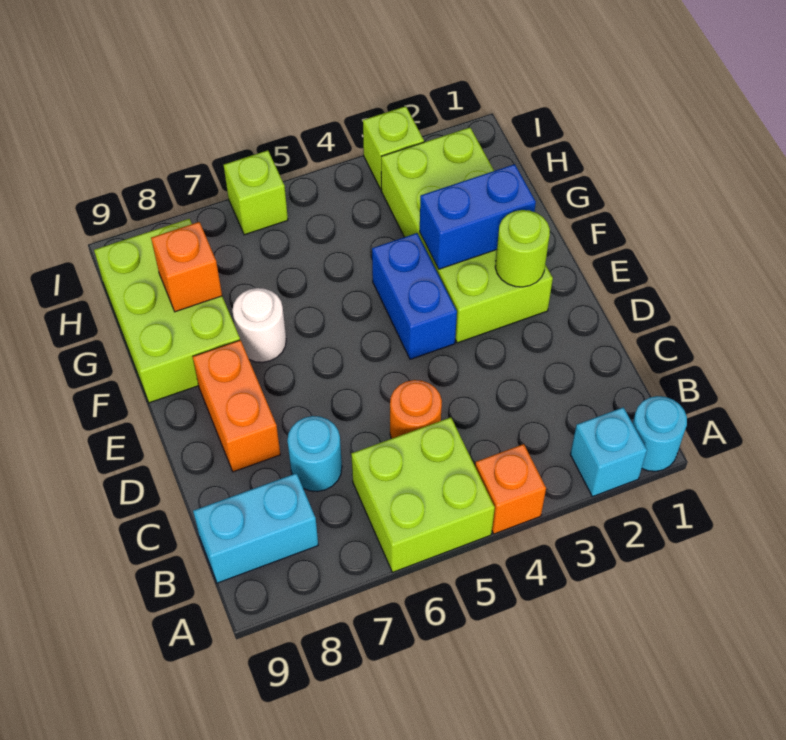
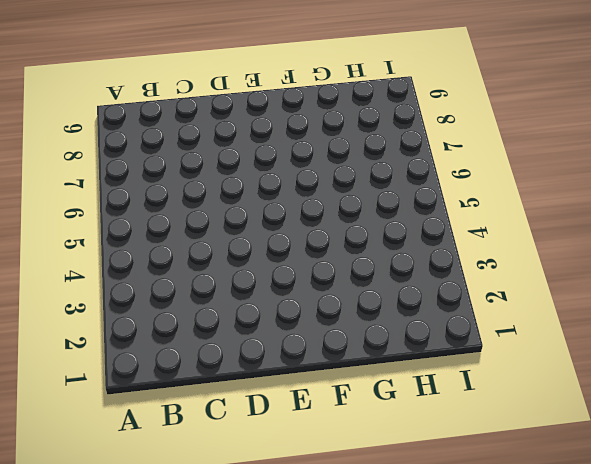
none -> cyan 1x1 round brick [633,396,687,471]
none -> cyan 1x1 brick [570,407,647,497]
none -> orange 1x1 brick [475,444,546,534]

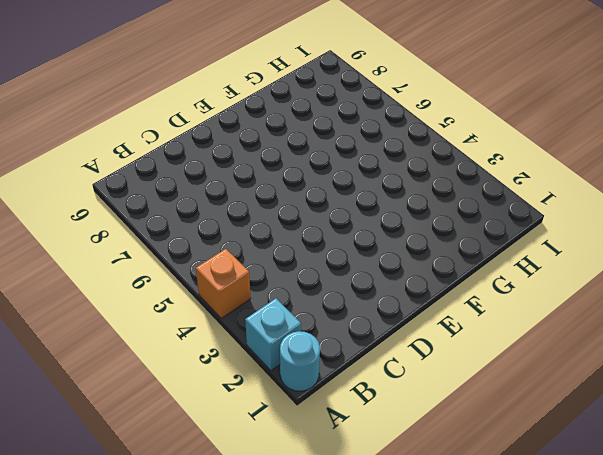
none -> lime 2x2 brick [351,417,495,572]
none -> cyan 1x2 brick [193,473,318,583]
none -> orange 1x1 round brick [390,380,442,439]

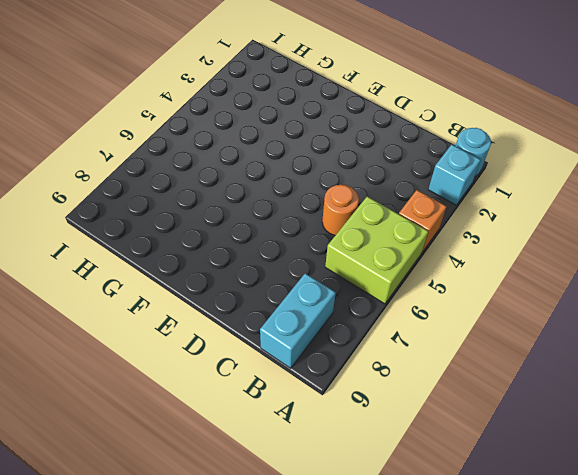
none -> cyan 1x1 round brick [287,416,342,492]
none -> orange 1x2 brick [193,340,280,472]
none -> lime 2x4 brick [381,128,553,343]

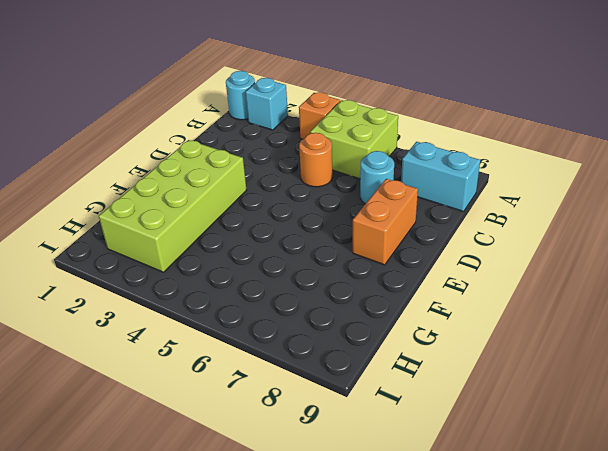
none -> blue 1x2 brick [372,233,457,359]
none -> white 1x1 round brick [232,288,286,362]
none -> lime 2x3 brick [94,219,240,403]

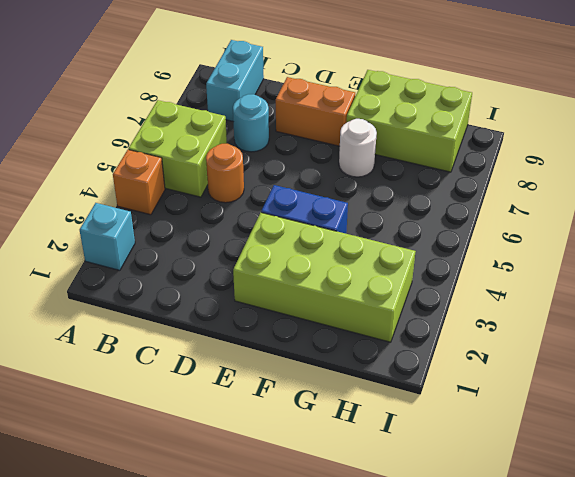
none -> cyan 1x1 round brick [633,396,687,471]
none -> lime 1x1 brick [363,106,424,190]
none -> lime 1x1 brick [224,150,288,235]

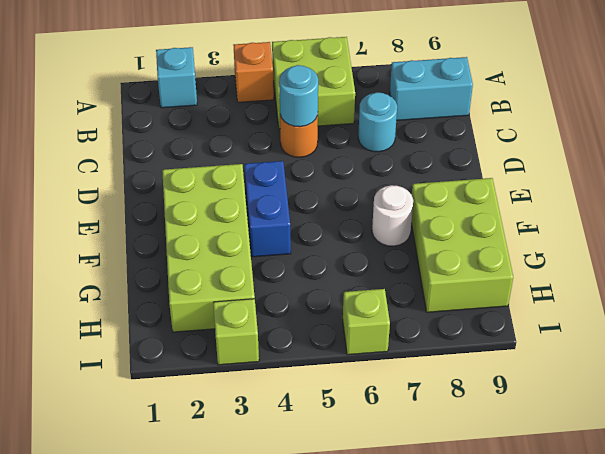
cyan 1x1 round brick [279,65,318,127] -> cyan 1x1 round brick moved to [633,396,687,471]
none -> orange 1x2 brick [193,340,280,472]
none -> lime 1x1 round brick [495,210,550,287]
none -> blue 1x2 brick [420,164,536,269]

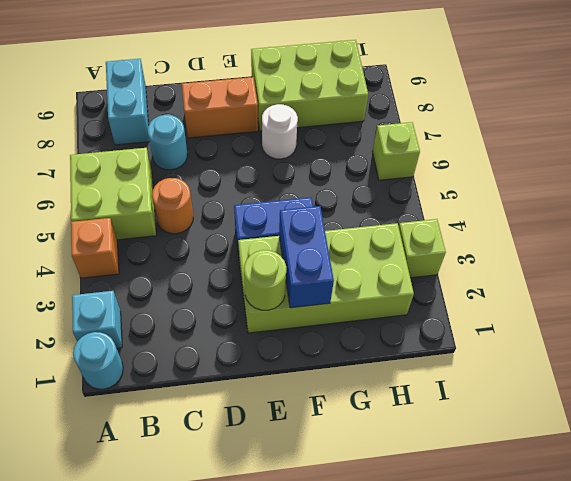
none -> orange 1x1 brick [151,222,222,312]

